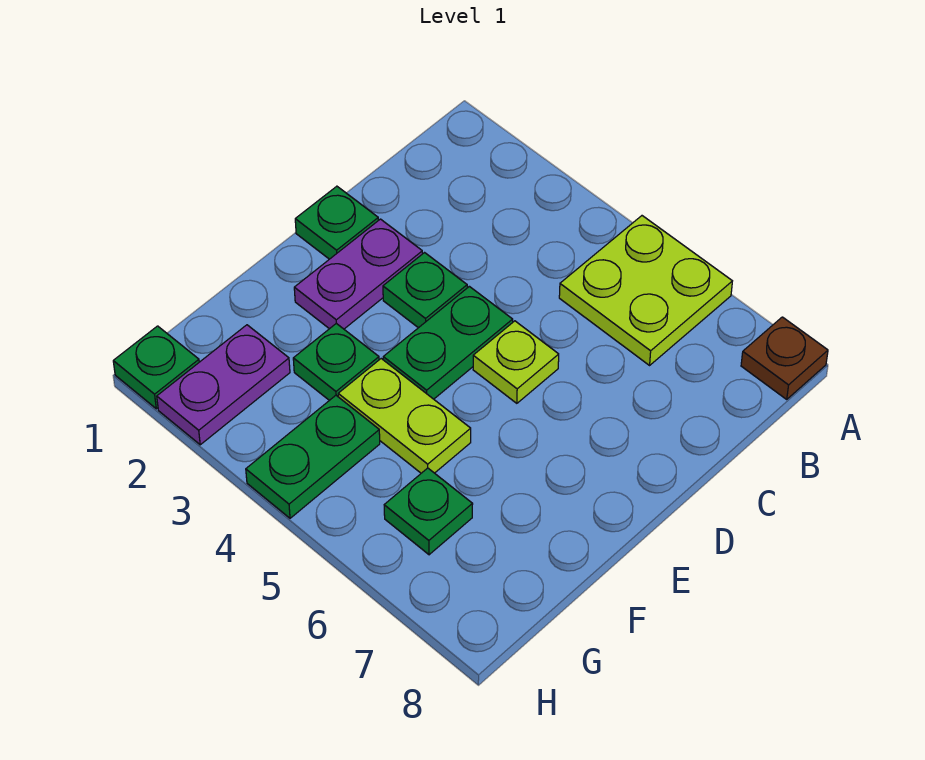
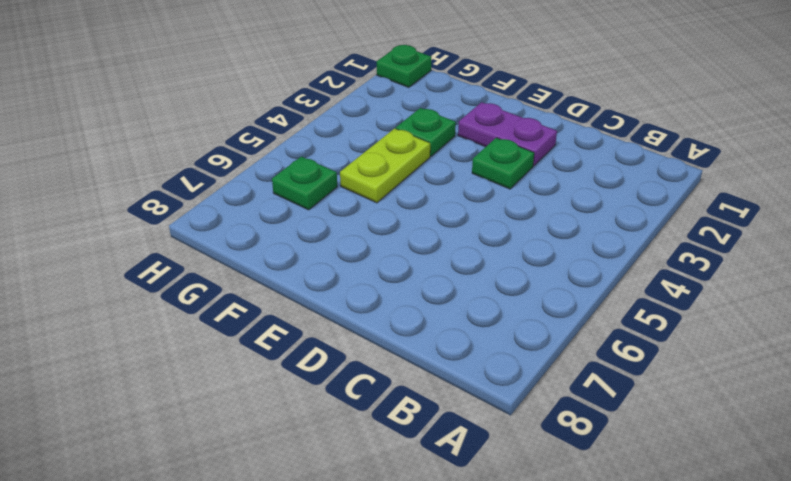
none -> lime 2x2 plate [559,216,732,365]
none -> brown 1x1 plate [741,317,828,399]
none -> green 1x1 plate [295,186,378,259]

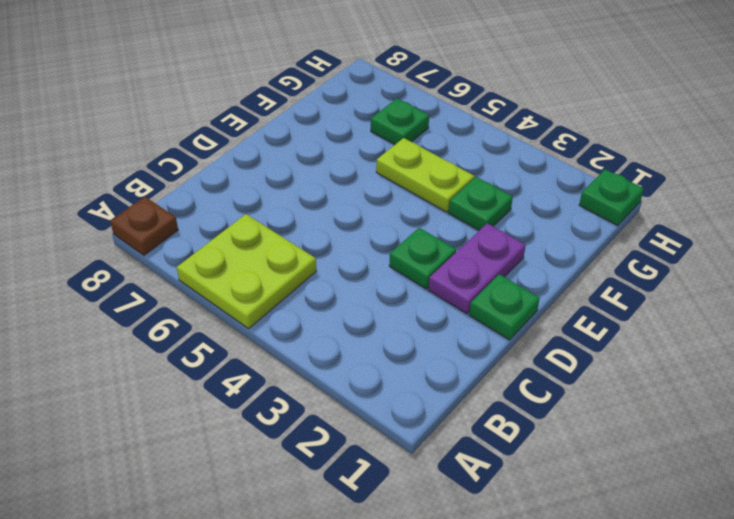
none -> green 1x2 plate [383,286,513,399]
none -> lime 1x1 plate [473,321,559,403]
none -> purple 1x2 plate [157,325,290,445]

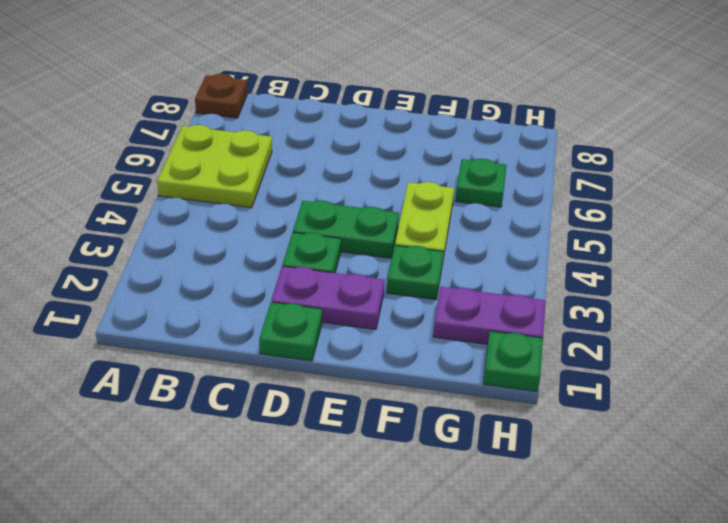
none -> lime 1x1 plate [473,321,559,403]
none -> green 1x2 plate [246,396,380,518]

